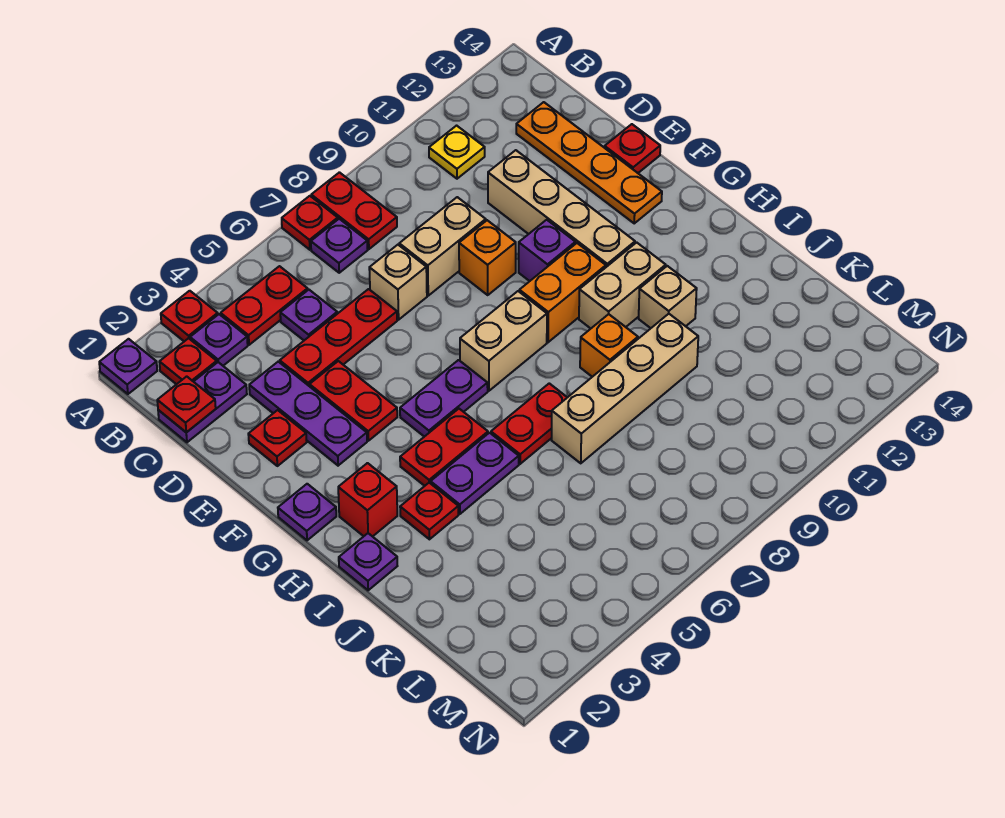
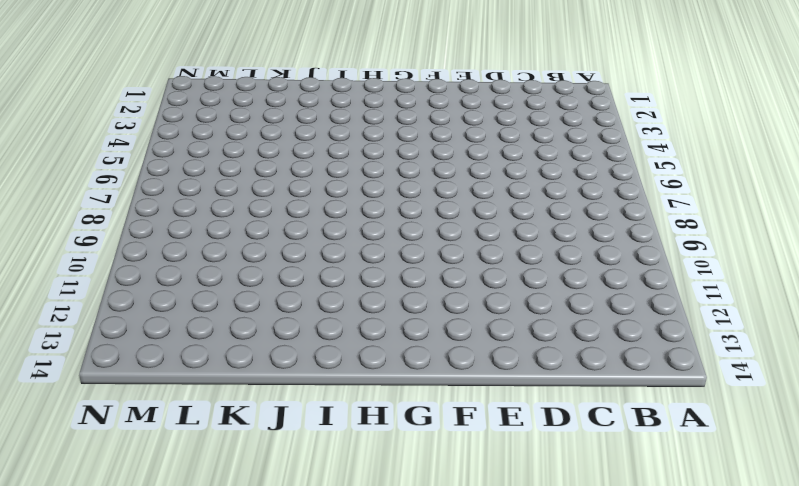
none -> purple 1x1 plate [99,339,157,394]
none -> red 1x1 plate [161,291,218,341]
none -> red 1x1 plate [282,196,338,250]
none -> red 1x2 plate [311,172,397,249]

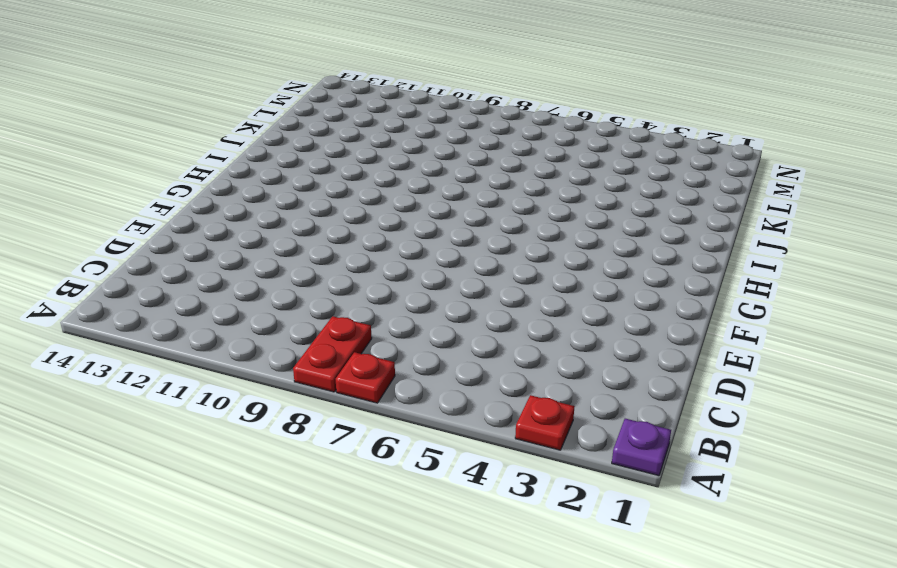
none -> red 1x1 plate [160,338,217,384]
none -> purple 1x1 plate [190,314,248,366]
none -> red 1x2 plate [221,266,308,345]
none -> purple 1x1 plate [311,219,368,273]

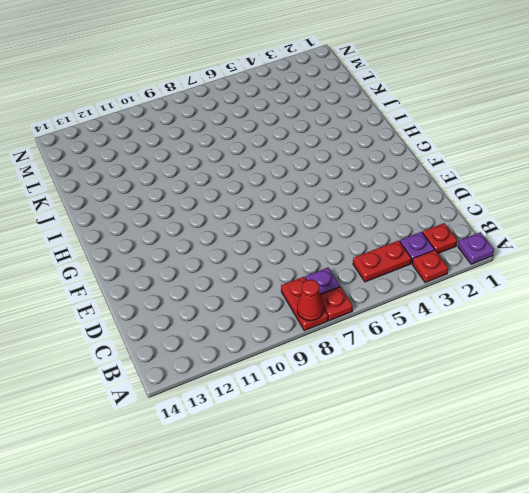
red 1x1 cone [297,280,324,321] -> none
none -> yellow 1x1 plate [429,126,485,179]
none -> purple 1x2 plate [158,362,247,442]
none -> purple 1x1 plate [280,290,337,340]
none -> orange 1x4 plate [516,102,662,223]

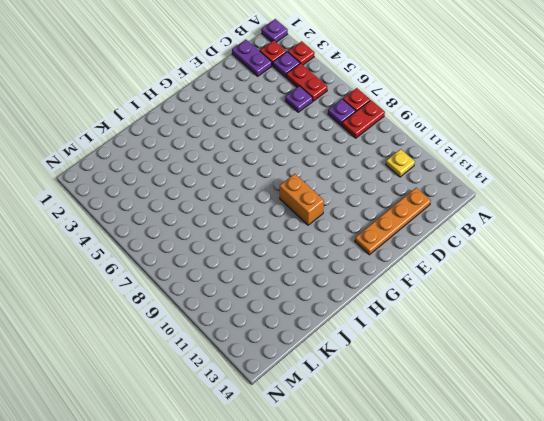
none -> purple 1x3 plate [249,362,367,466]
none -> red 1x3 plate [280,289,397,386]
none -> tan 1x1 brick [369,245,427,320]
none -> tan 1x2 brick [399,197,486,296]

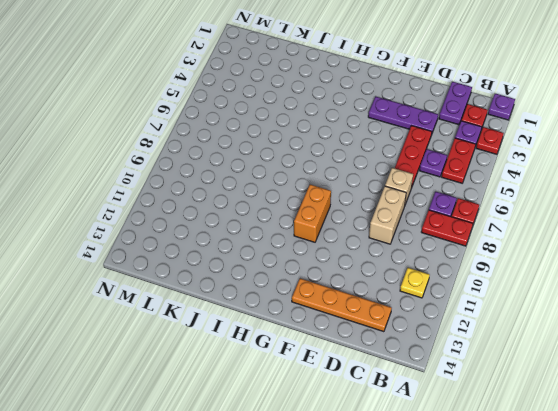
none -> tan 1x4 brick [488,150,635,267]
none -> red 1x1 plate [248,410,307,466]
none -> red 1x2 plate [310,361,397,441]
none -> orange 1x1 brick [459,220,516,295]

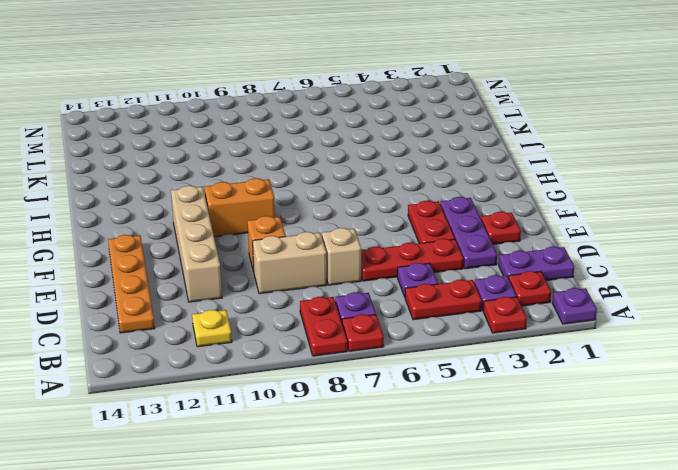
none -> red 1x1 plate [605,124,660,173]
none -> purple 1x1 brick [519,220,575,281]
none -> purple 1x1 plate [278,484,336,540]
none -> purple 1x2 plate [400,360,488,437]

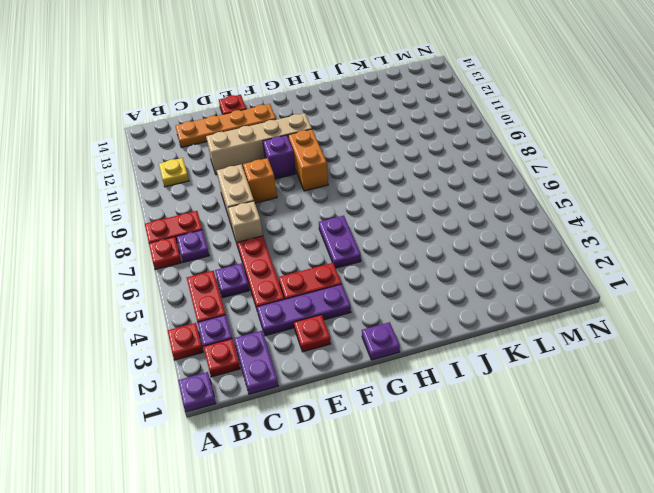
none -> tan 1x2 brick [460,291,547,391]
none -> red 1x1 brick [338,463,397,537]
none -> red 1x2 plate [400,409,488,486]
none -> tan 1x2 brick [579,242,666,328]

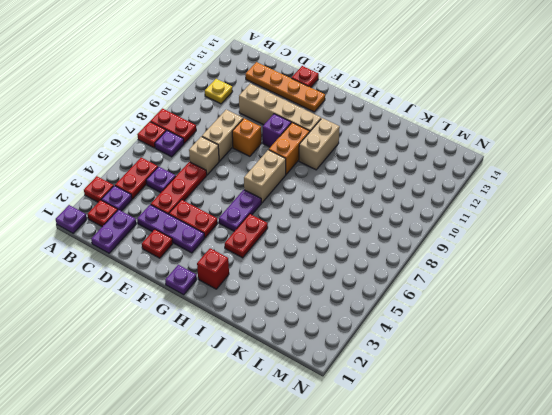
none -> purple 1x1 plate [339,533,397,590]
none -> red 1x1 plate [400,483,458,539]
none -> purple 1x2 plate [431,433,519,514]
none -> red 1x2 plate [491,383,567,464]

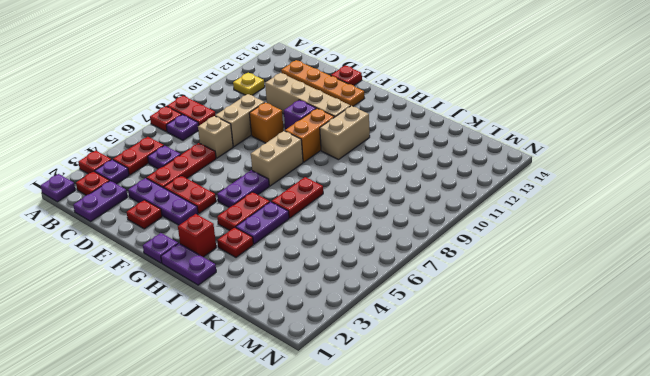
purple 1x2 plate [161,243,216,285] -> purple 1x1 plate [339,533,397,590]
none -> orange 1x1 brick [580,314,638,377]
none -> tan 1x1 brick [639,266,697,328]
none -> tan 1x4 brick [552,314,698,463]
none -> red 1x1 plate [157,376,216,432]

